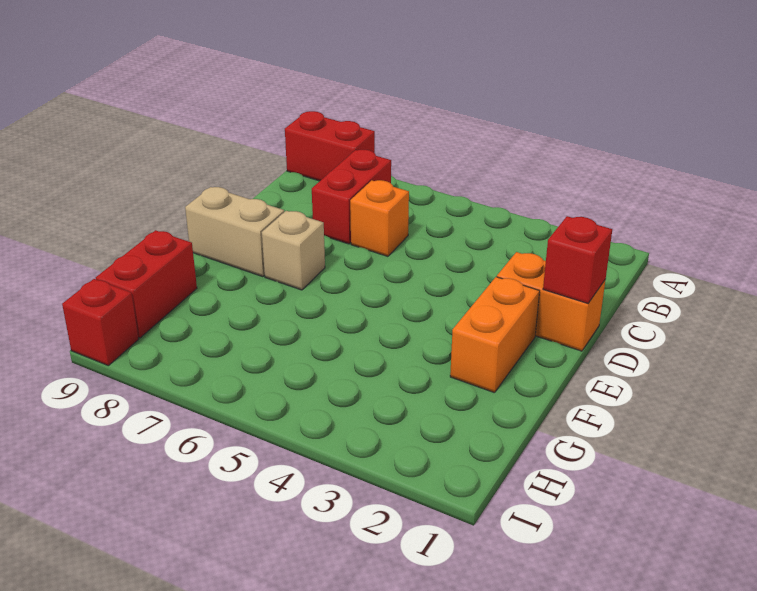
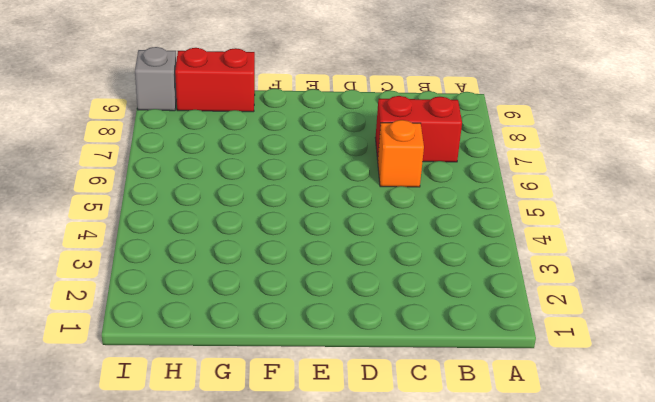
grey 1x1 brick [135,47,177,111] -> red 1x1 brick [62,279,139,365]
none -> red 1x2 brick [285,111,375,181]
none -> orange 1x2 brick [497,252,606,351]

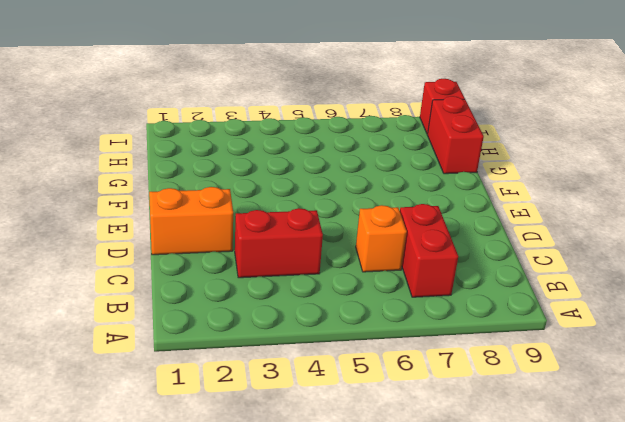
red 1x2 brick [235,208,323,278] -> red 1x2 brick moved to [285,111,375,181]
none -> orange 1x2 brick [450,277,540,393]
none -> tan 1x1 brick [262,211,325,290]

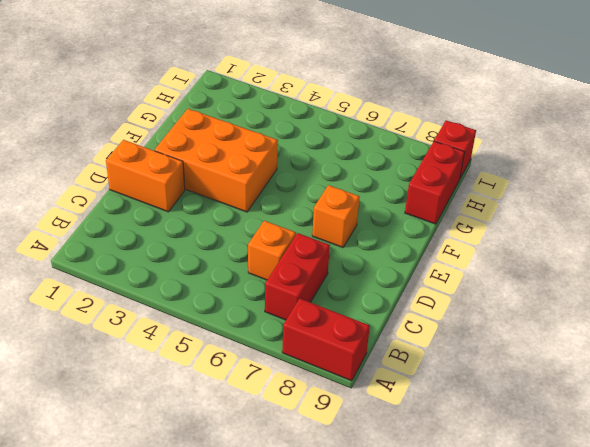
orange 2x3 brick [155,109,278,212] -> orange 1x2 brick [450,277,540,393]
orange 1x1 brick [312,185,359,247] -> tan 1x1 brick [262,211,325,290]
none -> tan 1x2 brick [185,187,284,277]
none -> red 1x1 brick [543,216,612,303]

